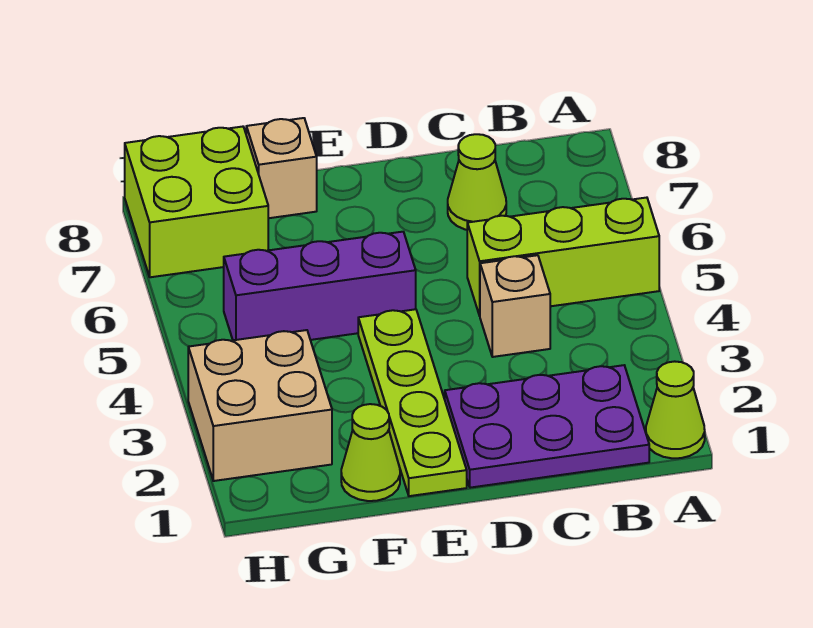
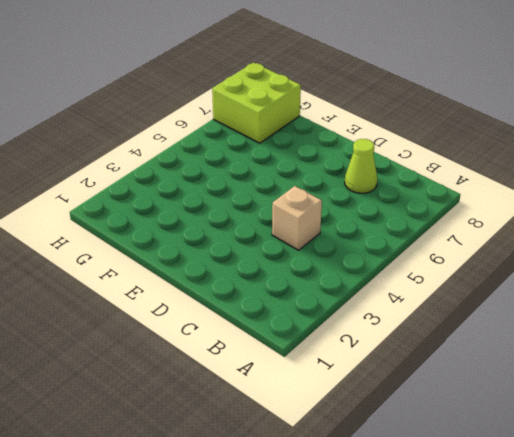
none -> lime 1x1 cone [646,361,705,458]
none -> lime 1x3 brick [467,198,659,316]

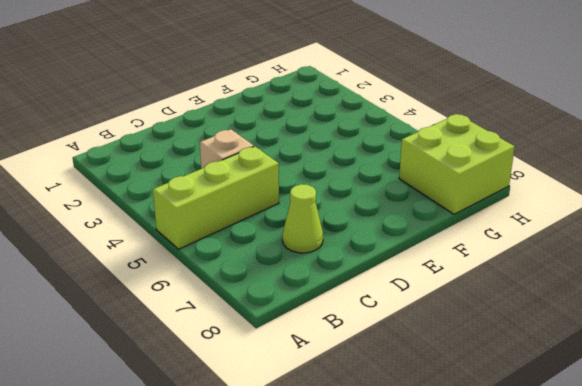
none -> lime 1x1 cone [646,361,705,458]
none -> purple 2x3 plate [445,365,649,488]

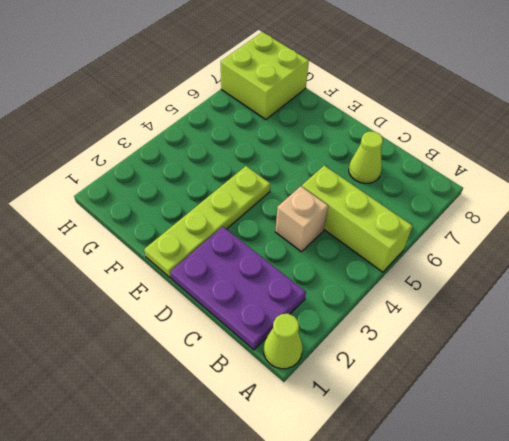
none -> purple 1x3 brick [224,232,416,340]
none -> lime 1x1 cone [341,404,400,501]

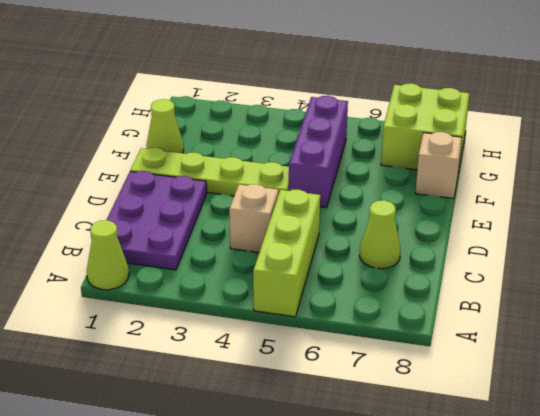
none -> tan 2x2 brick [188,330,332,481]

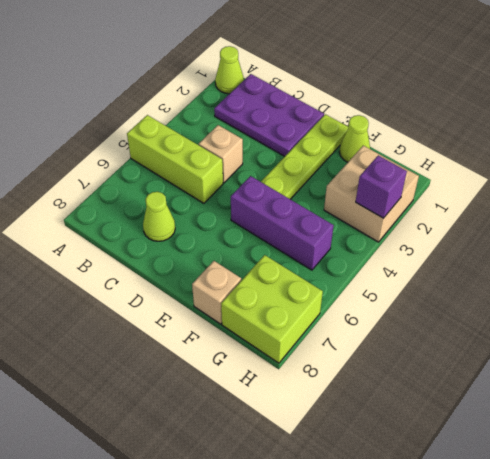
purple 1x1 brick [356,156,407,218] -> none

